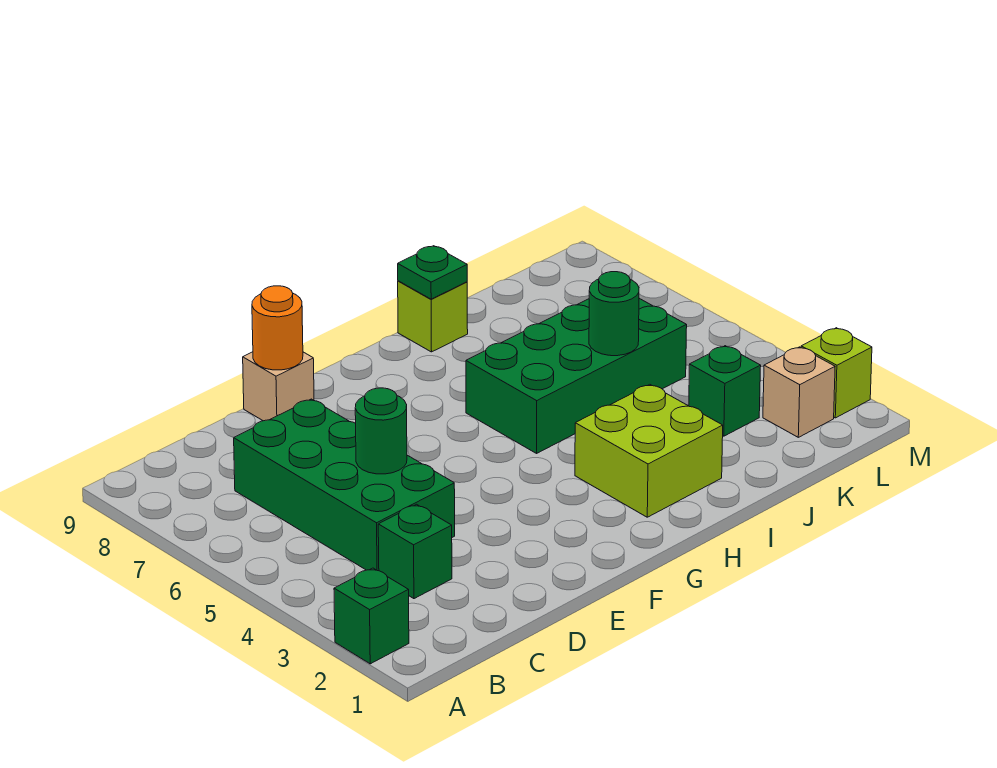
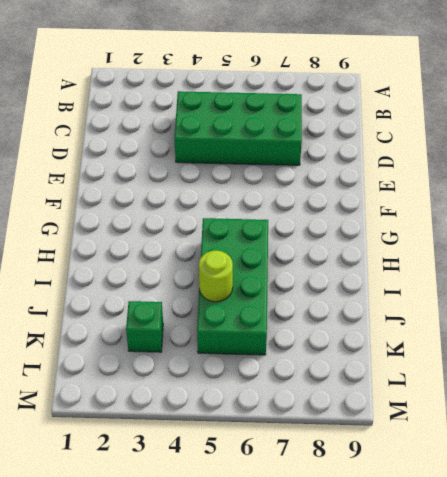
lime 1x1 round brick [199,251,233,302] -> green 1x1 round brick [589,272,639,356]
none -> green 1x1 brick [334,568,409,664]
none -> green 1x1 brick [378,504,452,599]
none -> tan 1x1 brick [243,352,314,421]

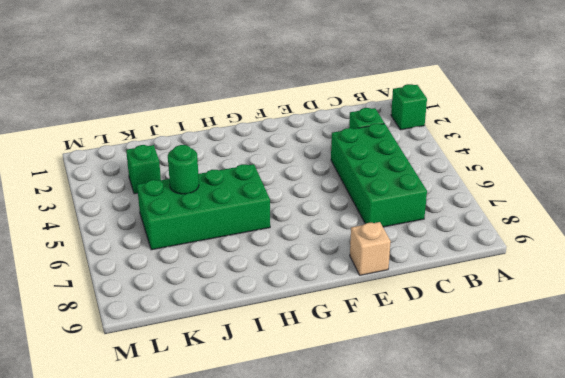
none -> lime 2x2 brick [575,385,723,517]
none -> lime 1x1 brick [398,281,468,352]
none -> tan 1x1 brick [763,347,835,437]

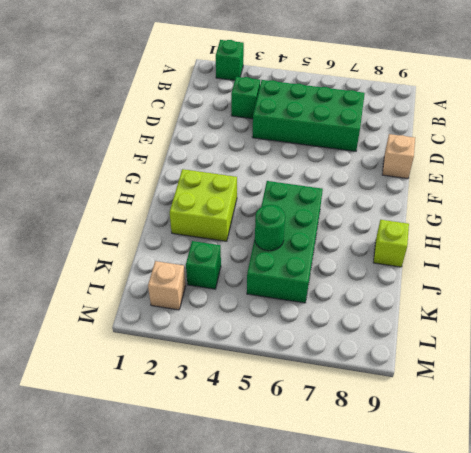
none -> lime 1x1 brick [801,328,872,418]
none -> green 1x1 round brick [355,388,407,474]
none -> orange 1x1 round brick [252,286,303,370]

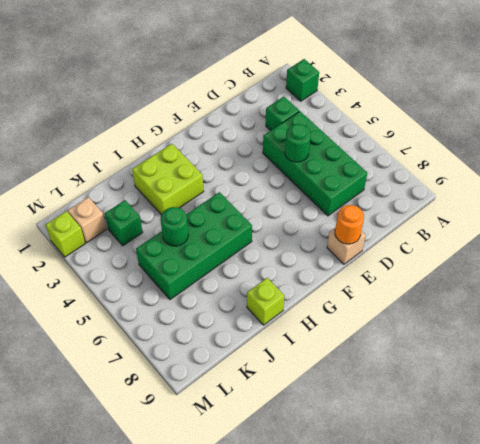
none -> green 1x1 plate [398,246,467,299]

